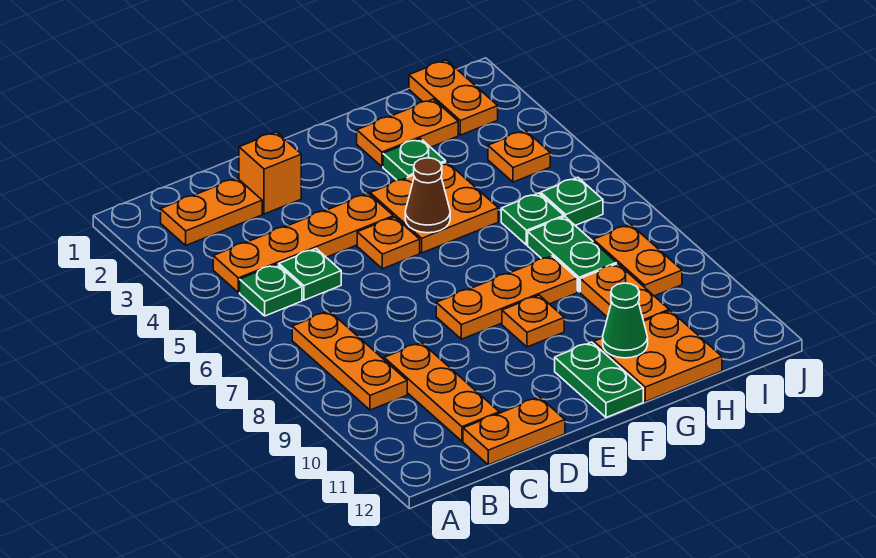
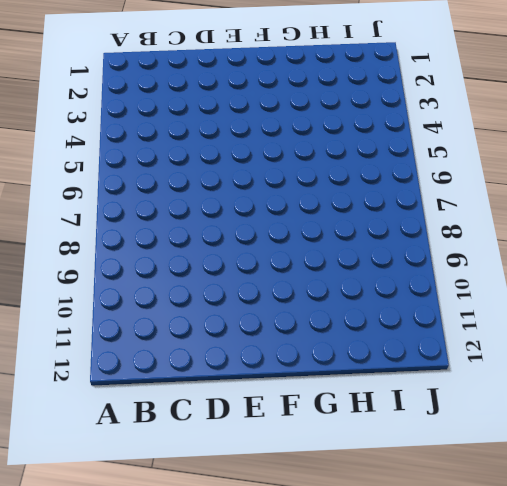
none -> orange 1x2 plate [161,178,262,245]
none -> orange 1x4 plate [213,193,393,293]
none -> green 1x1 plate [240,264,302,316]

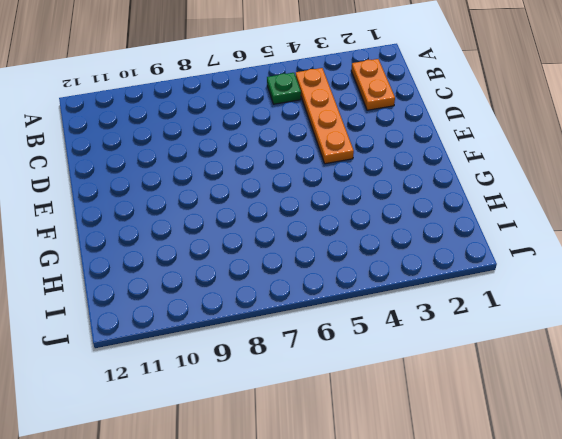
none -> orange 1x3 plate [292,311,407,410]
none -> green 1x1 plate [279,249,341,300]
none -> orange 1x3 plate [384,343,499,441]

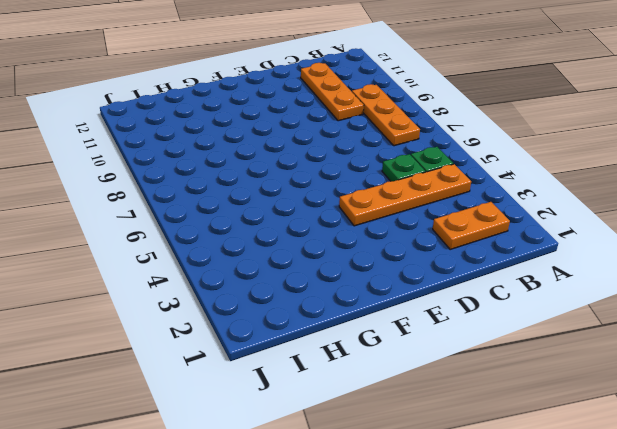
none -> orange 1x2 plate [463,397,565,465]
none -> orange 1x1 brick [239,132,301,214]
none -> orange 1x1 plate [357,217,420,269]

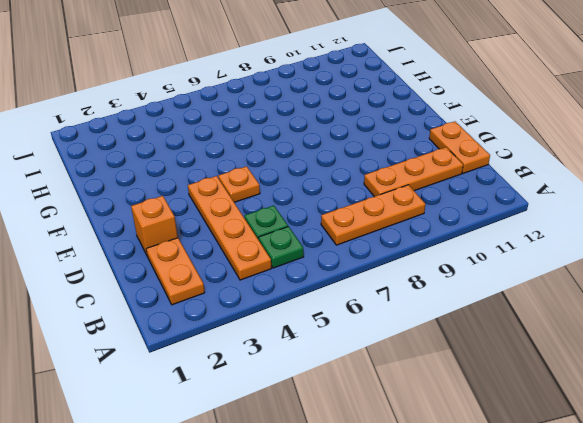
none -> orange 1x3 plate [436,256,577,339]
none -> orange 2x2 plate [370,162,498,253]
none -> orange 1x1 plate [502,295,564,347]

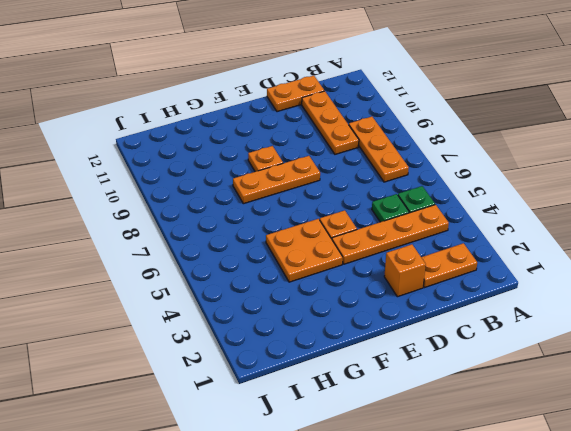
none -> green 1x2 plate [555,342,643,417]
none -> orange 1x2 plate [357,99,458,167]
none -> green 1x1 plate [383,138,446,180]

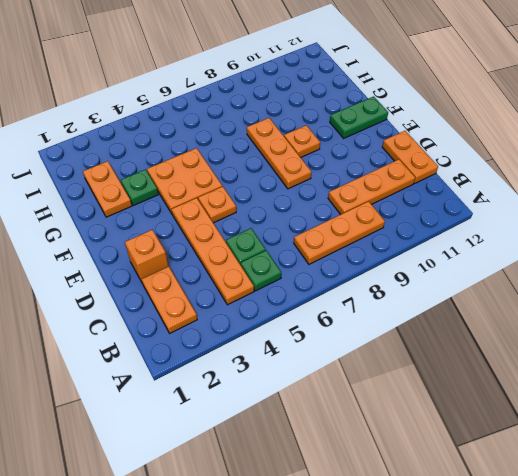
none -> orange 2x2 plate [594,311,722,402]
none -> green 1x1 plate [501,193,564,245]
none -> green 1x2 plate [528,217,617,292]

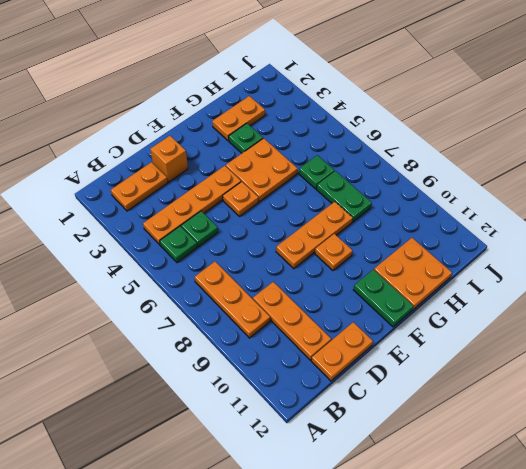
none -> orange 1x2 plate [580,264,669,321]
none -> orange 1x2 plate [409,60,498,135]
none -> orange 1x1 plate [488,130,550,182]

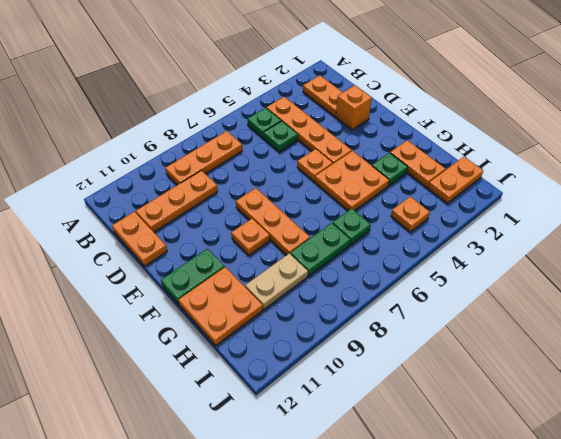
tan 1x2 plate [245,253,308,310] -> orange 1x2 plate [580,264,669,321]
none -> green 1x1 plate [541,177,603,226]
none -> orange 1x2 plate [593,224,682,296]
none -> brown 1x1 cone [405,158,450,233]

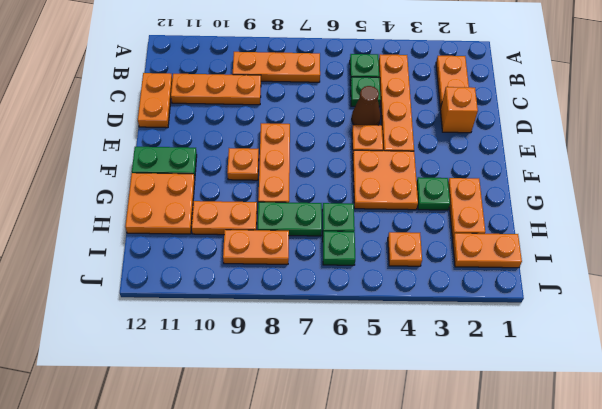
brown 1x1 cone [352,86,381,125] -> brown 1x1 cone moved to [405,158,450,233]
none -> green 1x1 cone [603,283,648,358]

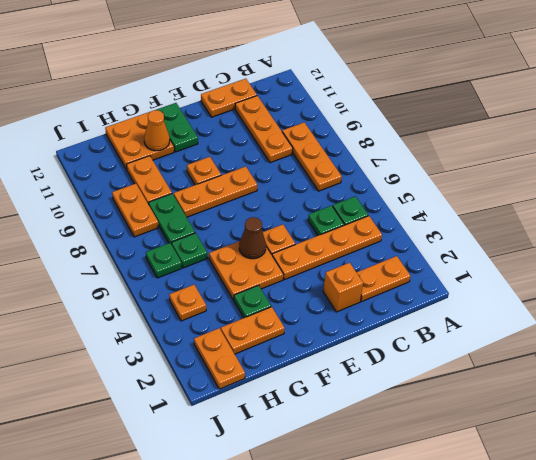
orange 1x1 cone [144,110,170,151] -> green 1x1 cone [603,283,648,358]

